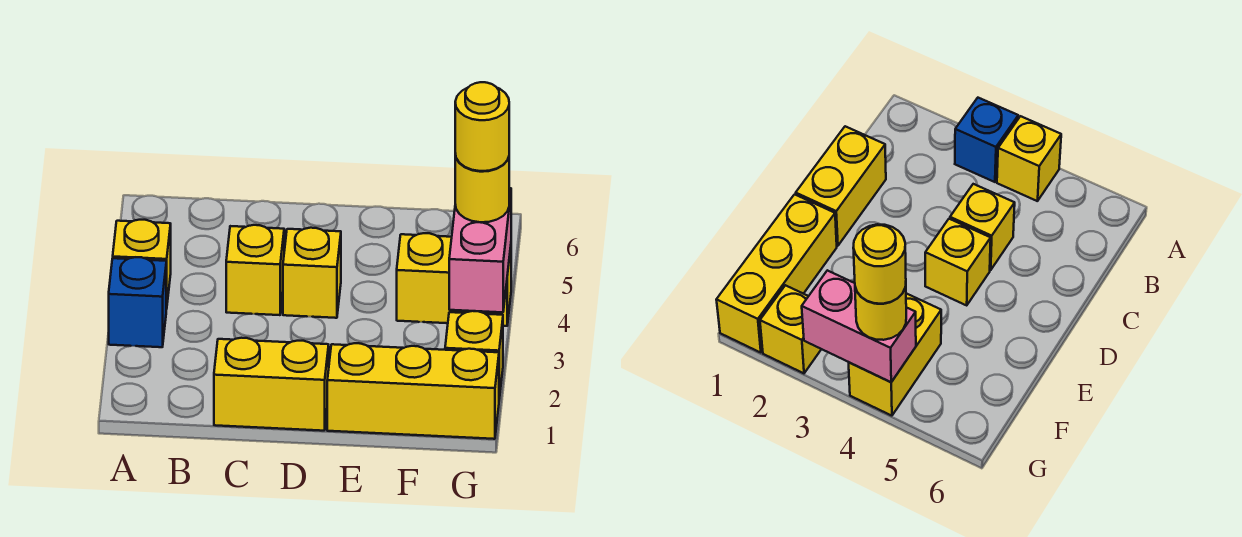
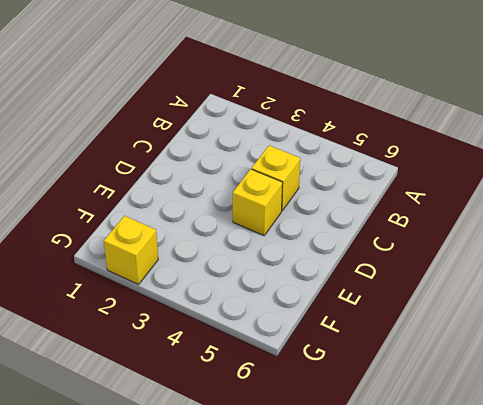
none -> blue 1x1 brick [109,257,166,347]
none -> yellow 1x1 brick [113,220,171,309]

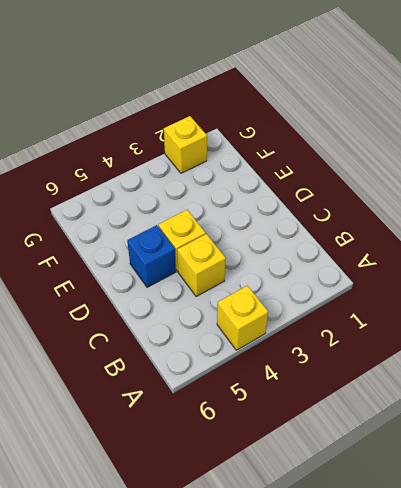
blue 1x1 brick [127,225,176,287] -> blue 1x1 brick moved to [109,257,166,347]
none -> yellow 1x2 brick [214,338,329,431]
none -> yellow 1x3 brick [327,343,499,439]

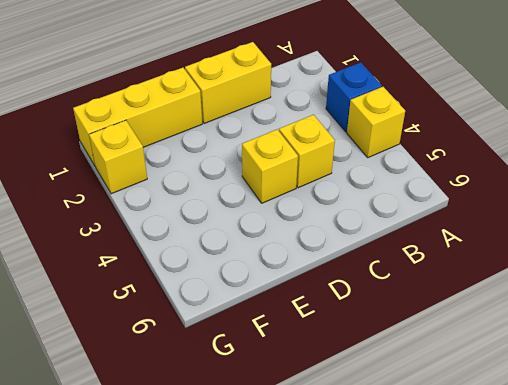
none -> yellow 1x2 brick [397,233,511,326]
none -> pink 1x2 brick [449,188,511,312]

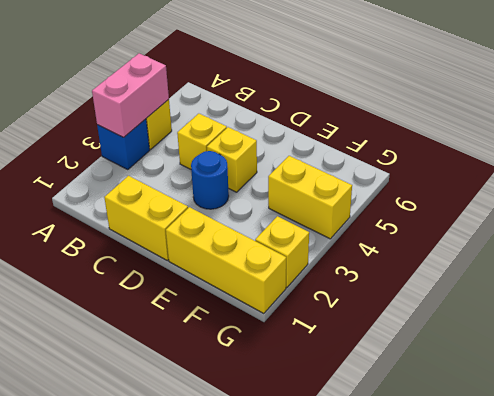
pink 1x2 brick [92,53,169,137] -> pink 1x2 brick moved to [449,188,511,312]
blue 1x1 round brick [191,151,229,209] -> none
none -> yellow 1x1 round brick [455,154,509,222]
none -> yellow 1x1 round brick [455,82,509,171]

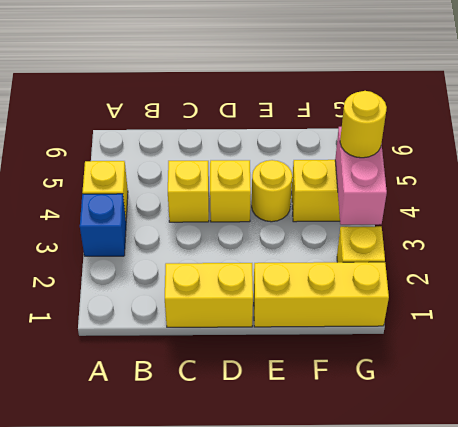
yellow 1x1 round brick [252,160,292,222] -> yellow 1x1 round brick moved to [455,82,509,171]

